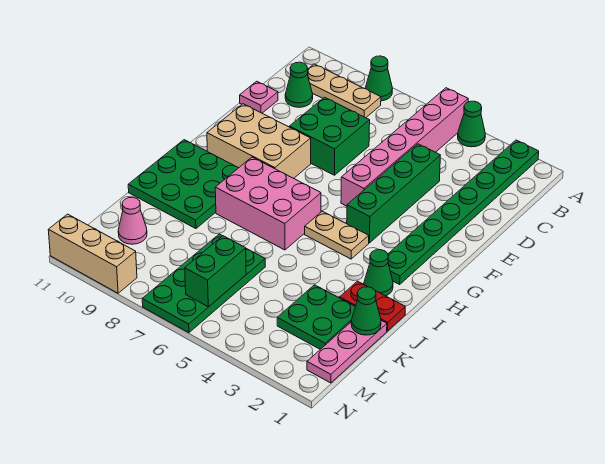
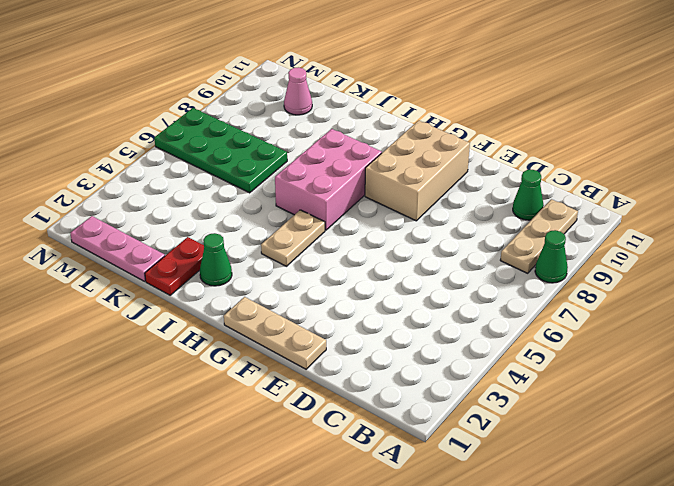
tan 1x3 plate [224,297,326,369] -> none
none -> green 1x8 plate [388,140,539,284]
none -> green 1x1 cone [458,101,485,147]
none -> pink 1x6 brick [341,88,468,206]

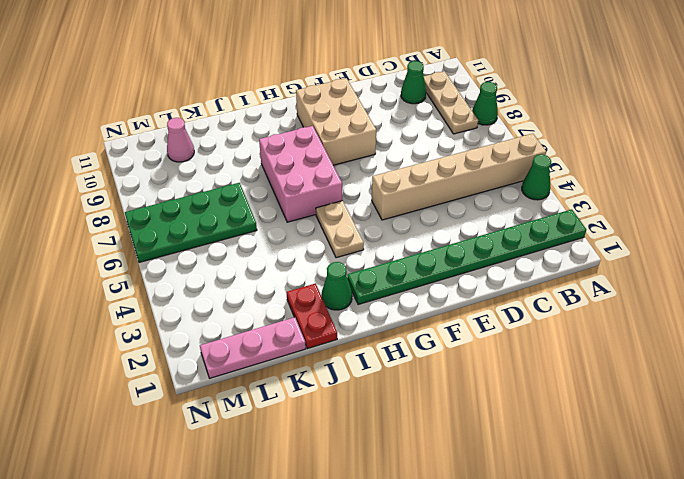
tan 1x6 brick [372,134,546,220] -> pink 1x6 brick [341,88,468,206]
none -> green 1x4 brick [347,144,440,243]
none -> green 2x2 brick [289,97,370,175]
none -> pink 1x1 plate [240,81,278,113]

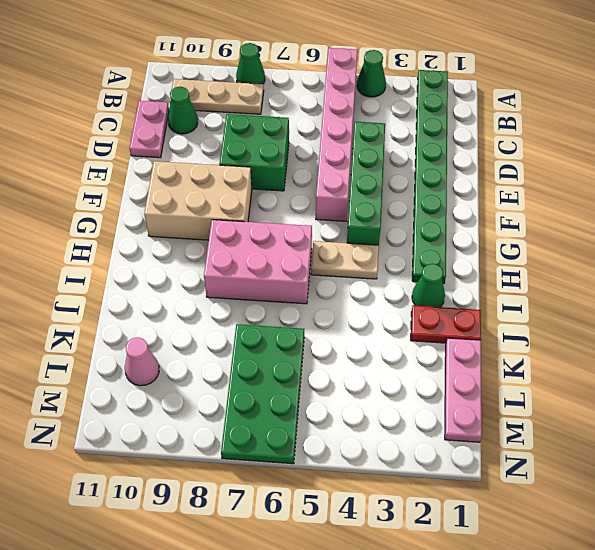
pink 1x2 plate [130,101,169,158] -> pink 1x1 plate [240,81,278,113]
none -> green 3x3 plate [128,140,238,229]
none -> green 2x2 plate [277,285,355,349]
none -> tan 1x3 brick [48,214,137,293]

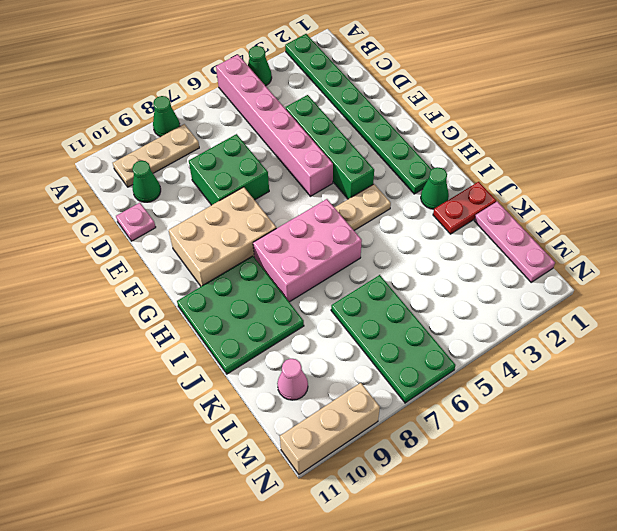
none -> green 2x2 plate [277,285,355,349]
none -> green 1x1 cone [351,287,381,335]
none -> green 1x2 brick [185,236,246,307]

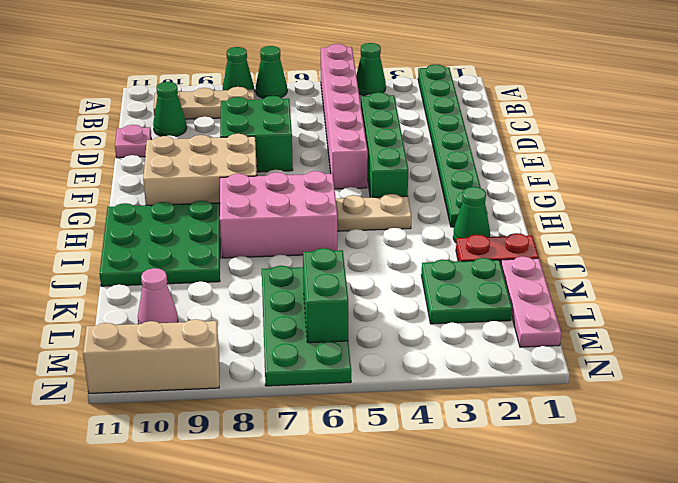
green 1x1 cone [256,46,287,98] -> green 1x1 cone moved to [351,287,381,335]

